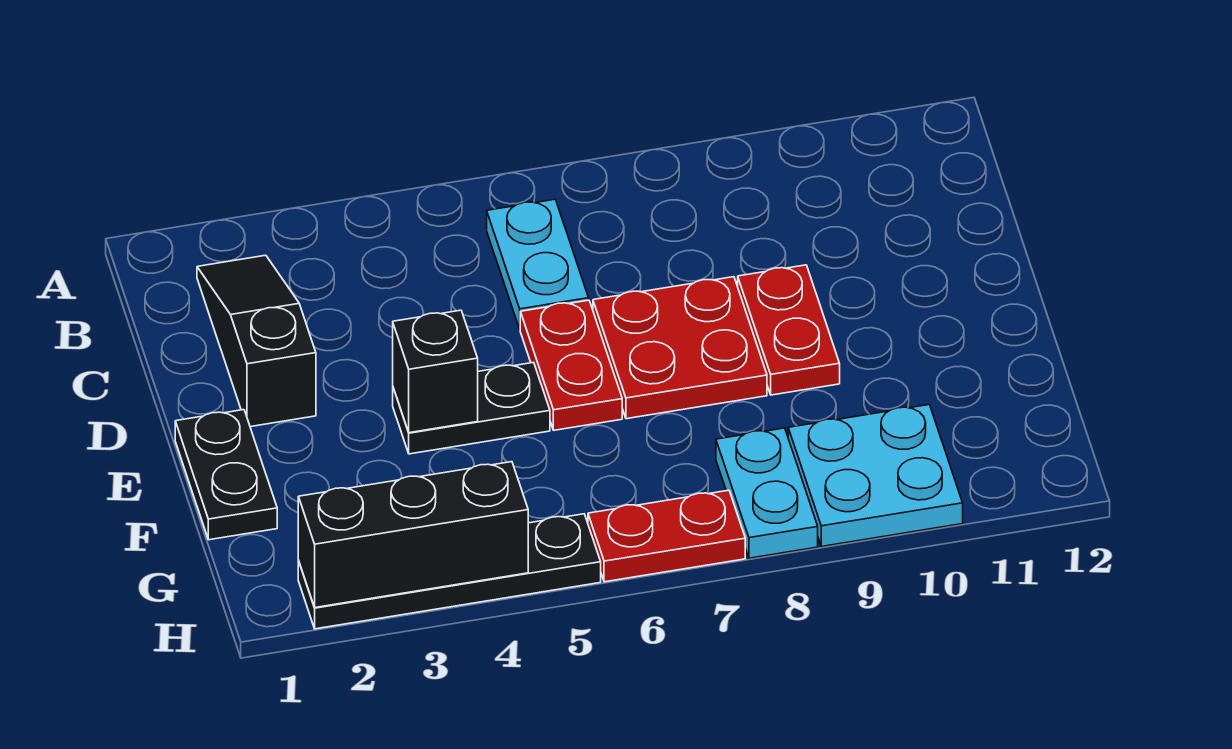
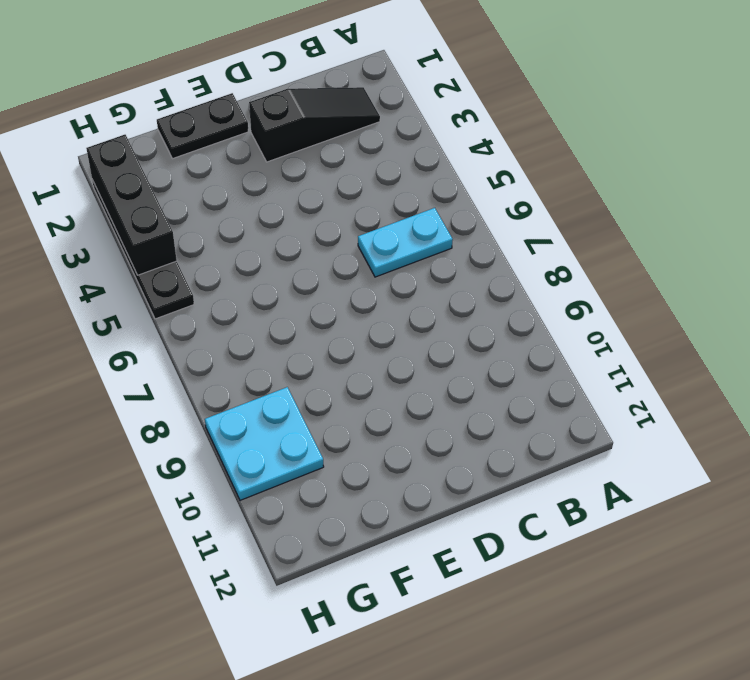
none -> red 1x2 plate [520,300,622,430]
none -> red 2x2 plate [593,277,767,419]
none -> red 1x2 plate [738,265,840,395]

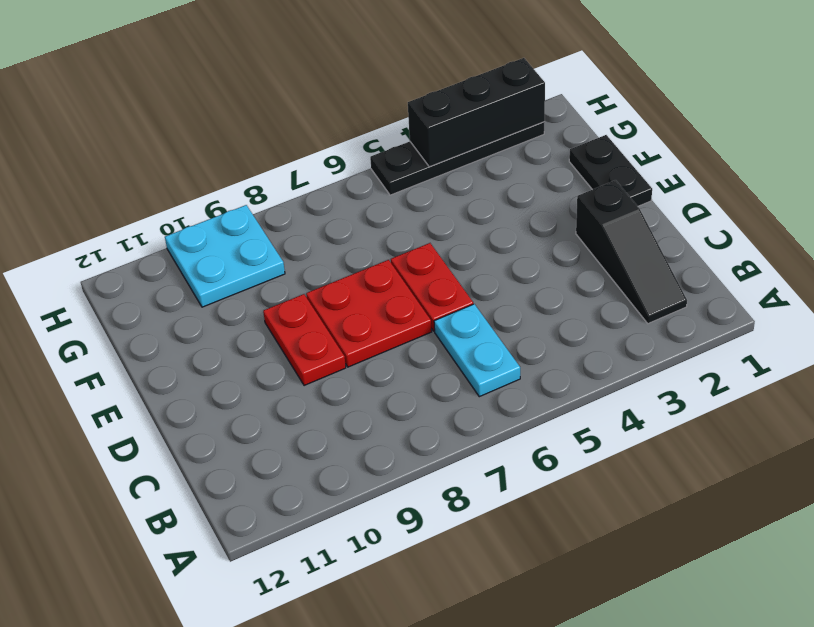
none -> black 1x2 plate [393,362,550,454]
none -> cyan 1x2 plate [716,428,818,558]
none -> red 1x2 plate [588,490,745,582]

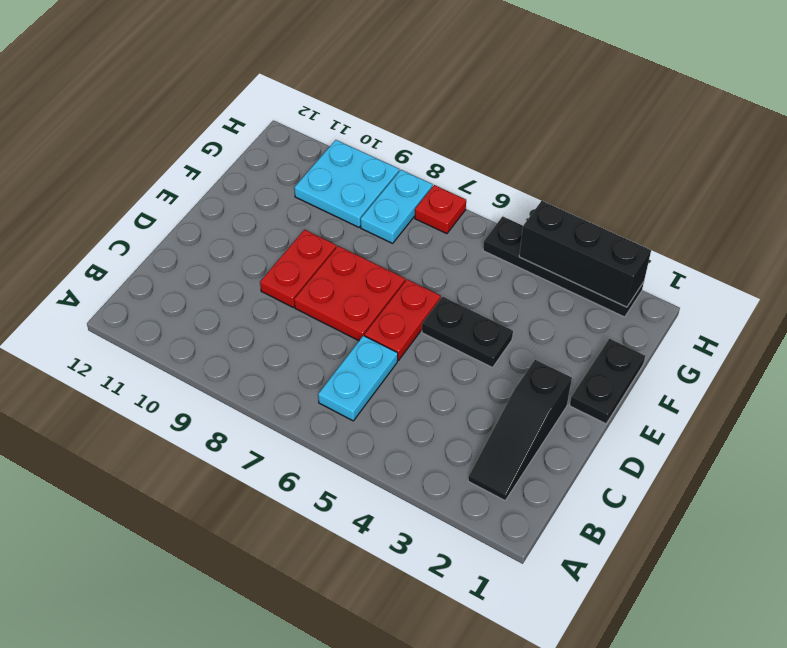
red 1x1 plate [415,185,466,234] -> red 1x2 plate [588,490,745,582]
none -> black 1x1 brick [393,310,478,433]

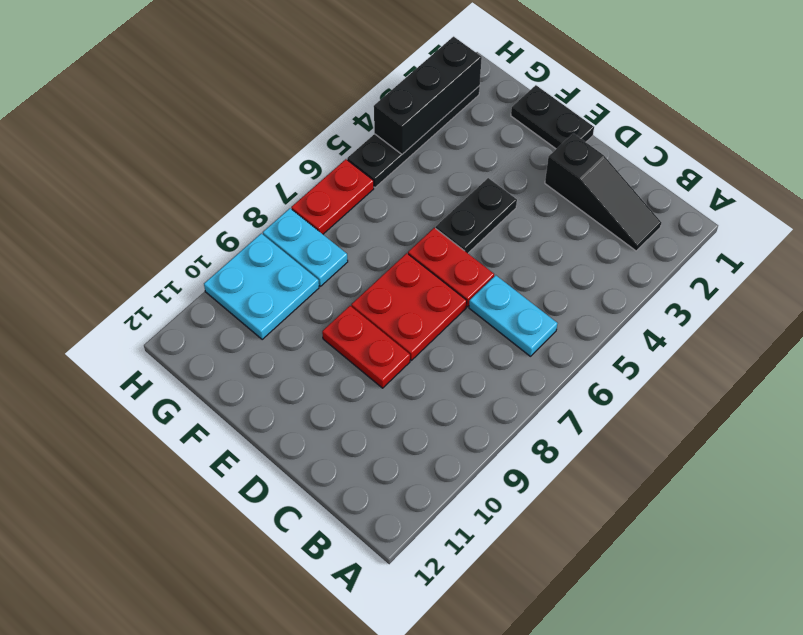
none -> black 1x1 brick [393,310,478,433]

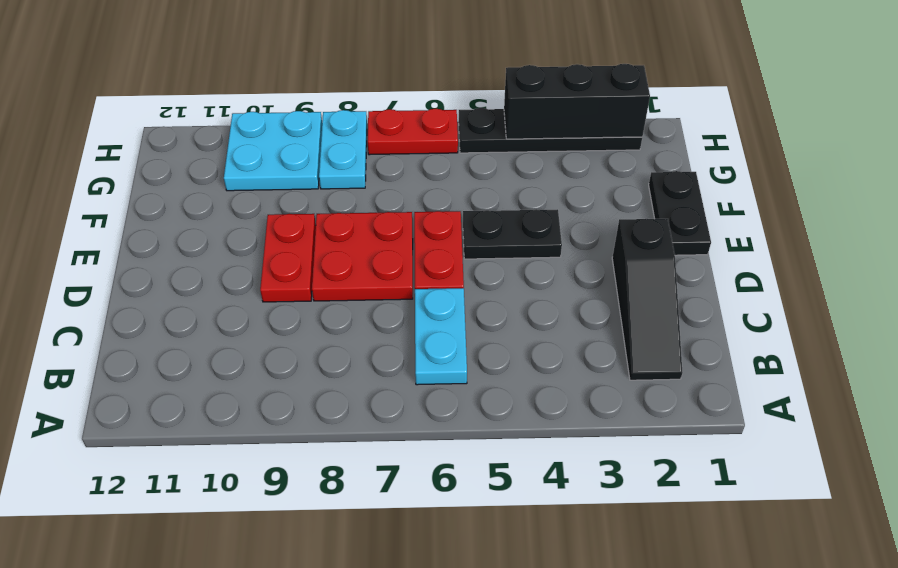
none -> black 1x1 brick [393,310,478,433]

